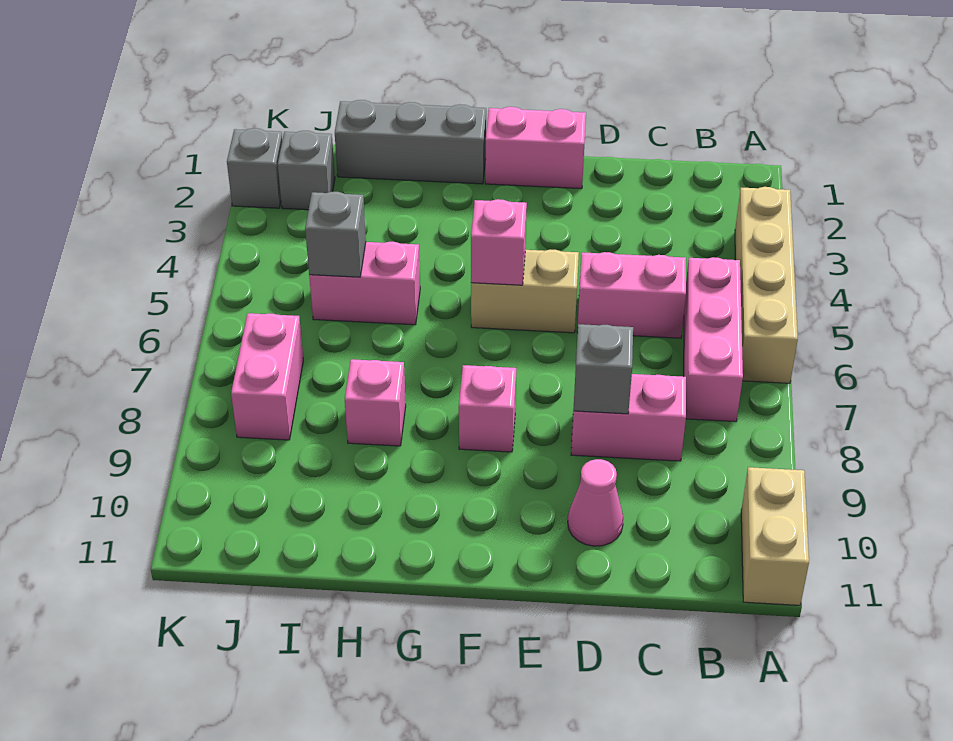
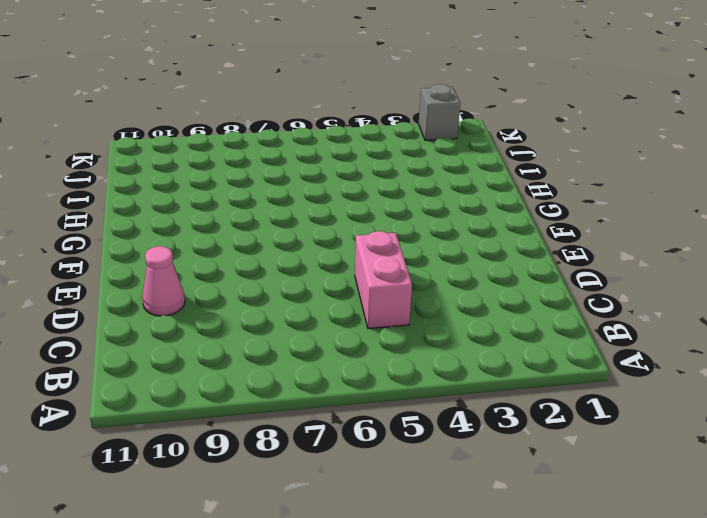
none -> tan 1x4 brick [735,187,798,383]
none -> tan 1x2 brick [741,467,809,605]
none -> pink 1x3 brick [684,257,743,422]

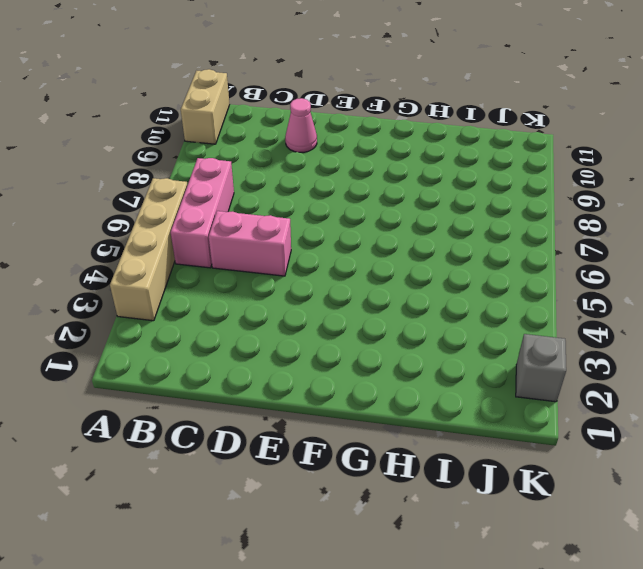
none -> pink 1x2 brick [571,374,686,461]
none -> pink 1x2 brick [485,107,586,189]
none -> tan 1x2 brick [471,249,579,333]

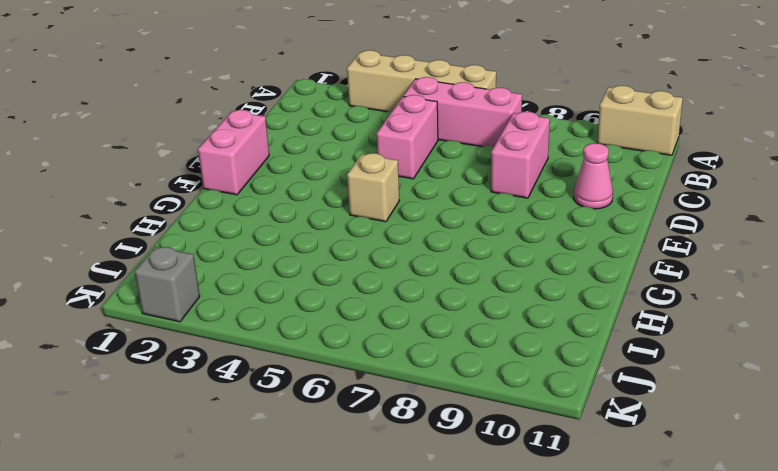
tan 1x1 brick [347,153,400,222] -> tan 1x2 brick [471,249,579,333]
none -> pink 1x1 brick [459,365,516,452]
none -> grey 1x3 brick [335,100,486,184]
none -> pink 1x2 brick [309,242,420,325]

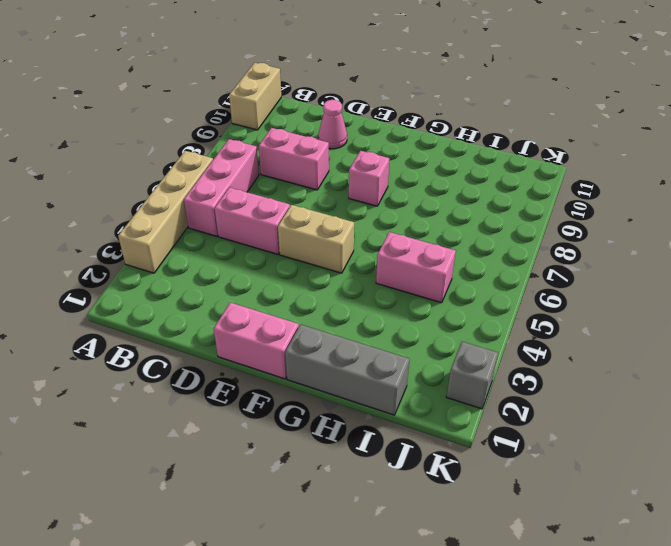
none -> pink 1x1 brick [345,359,406,446]
none -> grey 1x1 brick [278,131,335,210]
none -> pink 1x2 brick [231,313,303,440]

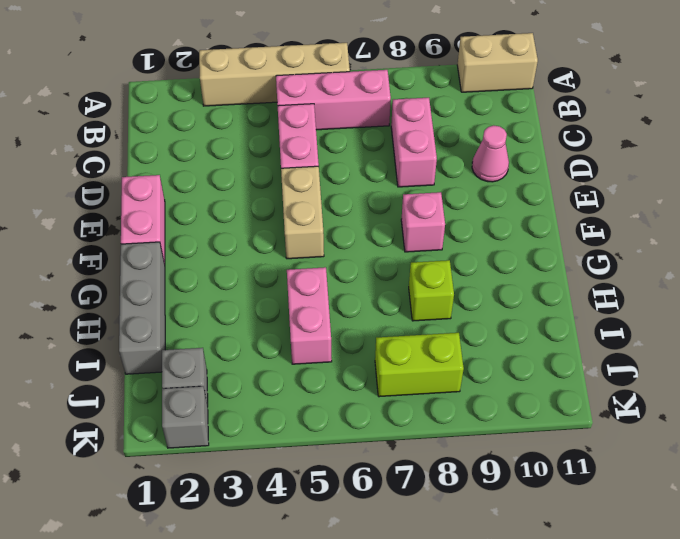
lime 1x1 brick [409,260,454,321] -> pink 1x1 brick [345,359,406,446]
lime 1x2 brick [375,333,464,397] -> pink 1x2 brick [231,313,303,440]
none -> grey 1x1 brick [574,324,633,414]
none -> pink 1x1 brick [471,199,527,285]
none -> grey 1x1 brick [305,192,366,277]

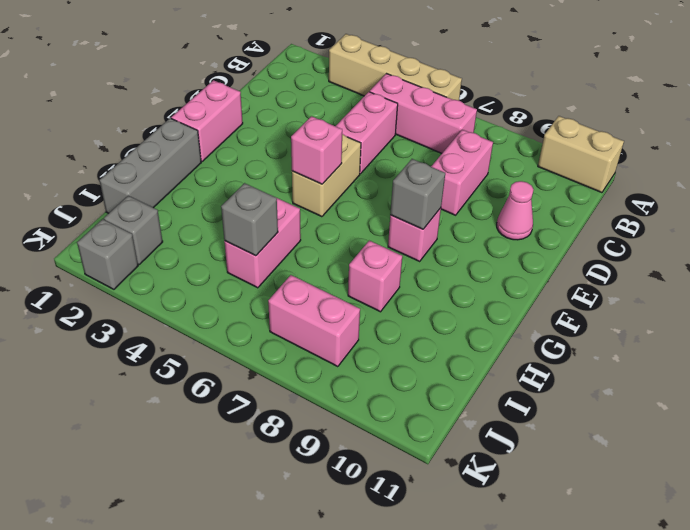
grey 1x1 brick [390,159,445,229] -> grey 1x1 brick moved to [574,324,633,414]

